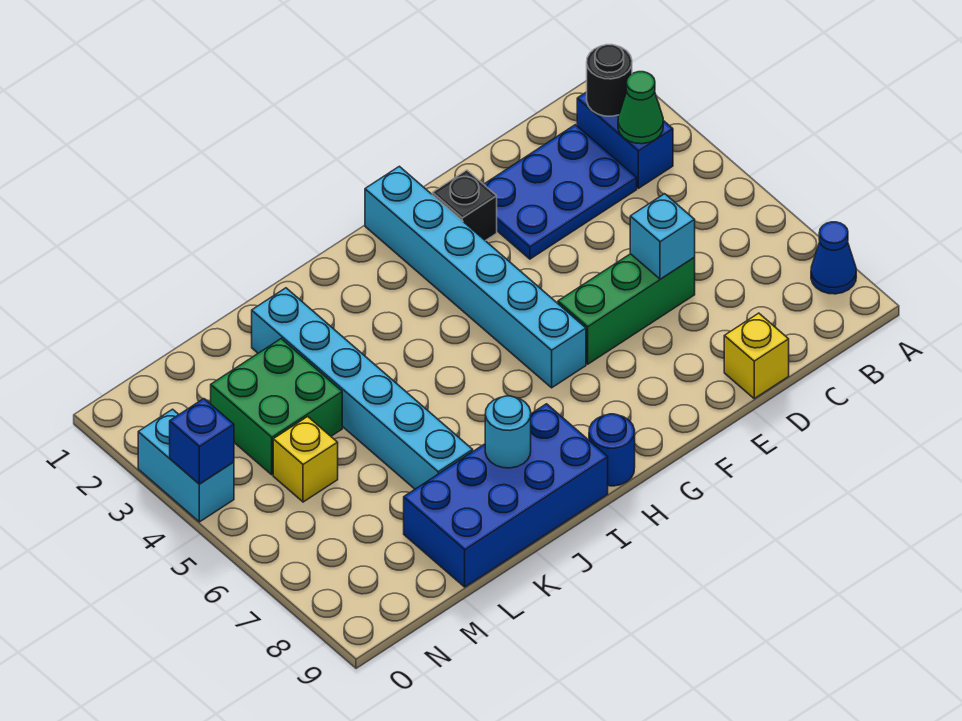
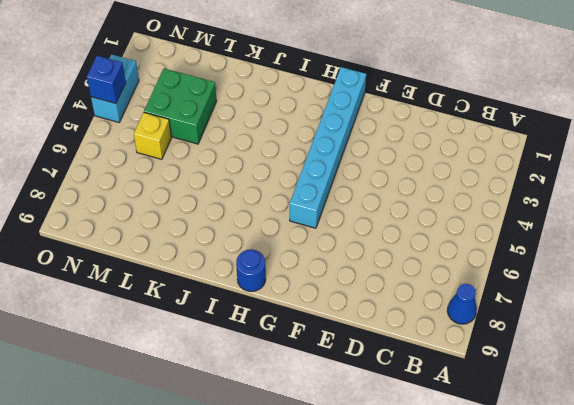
none -> blue 1x2 brick [577,92,673,188]
none -> blue 2x3 plate [484,125,637,259]
none -> green 1x3 brick [558,254,695,364]

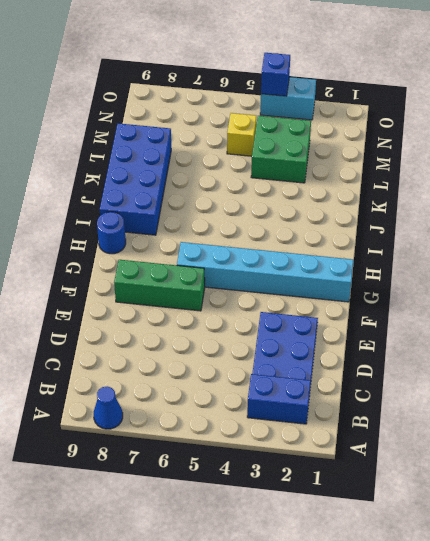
green 1x3 brick [114,260,205,311] -> green 1x3 brick turned to [558,254,695,364]
none -> yellow 1x1 brick [724,313,789,399]
none -> black 1x1 brick [432,170,497,241]
none -> cyan 1x6 brick [252,288,473,489]

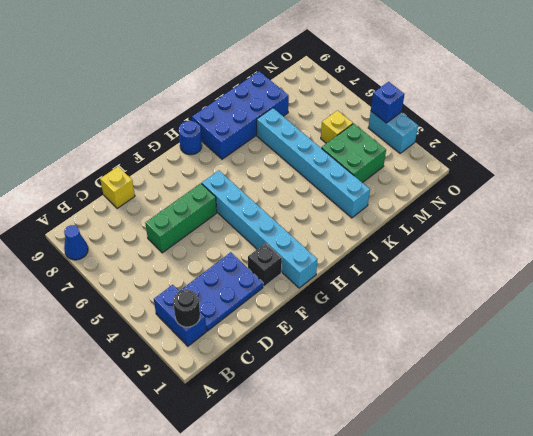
none -> green 1x1 cone [618,72,663,144]
none -> cyan 1x1 brick [630,194,695,279]
none -> cyan 1x1 round brick [485,396,531,468]

